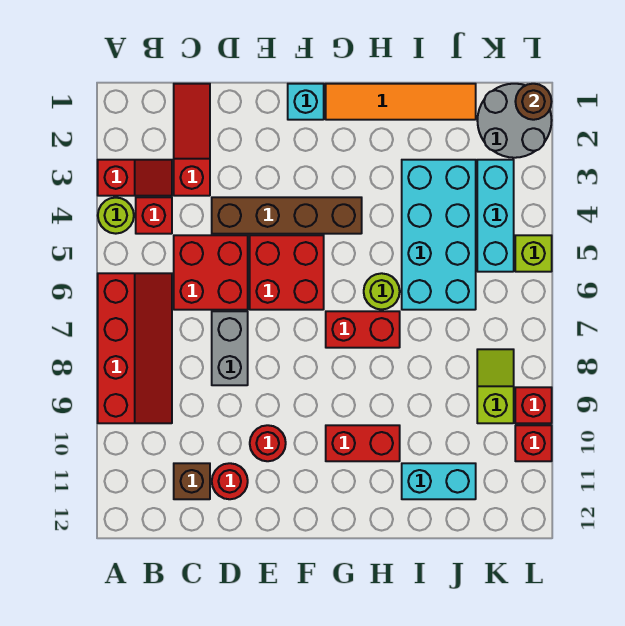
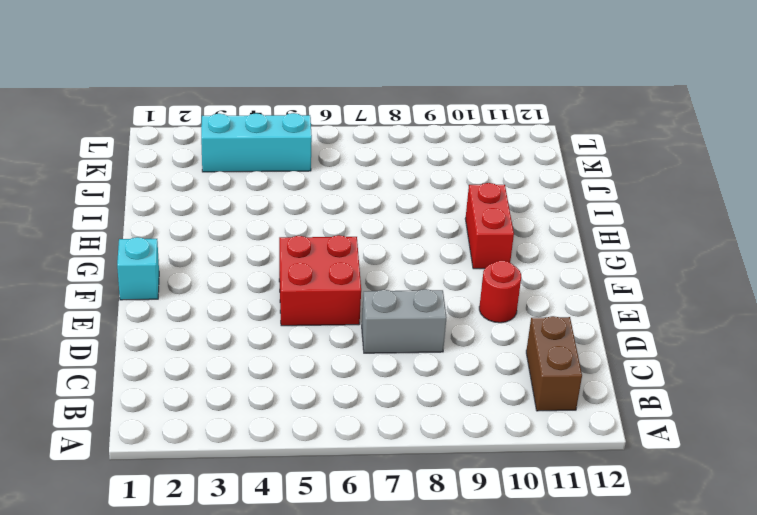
brown 1x2 brick [526,316,582,411] -> brown 1x1 brick [174,463,210,499]
none -> red 1x2 slope [98,160,172,196]
none -> lime 1x1 round brick [98,198,134,234]
none -> red 2x4 slope [98,273,172,423]

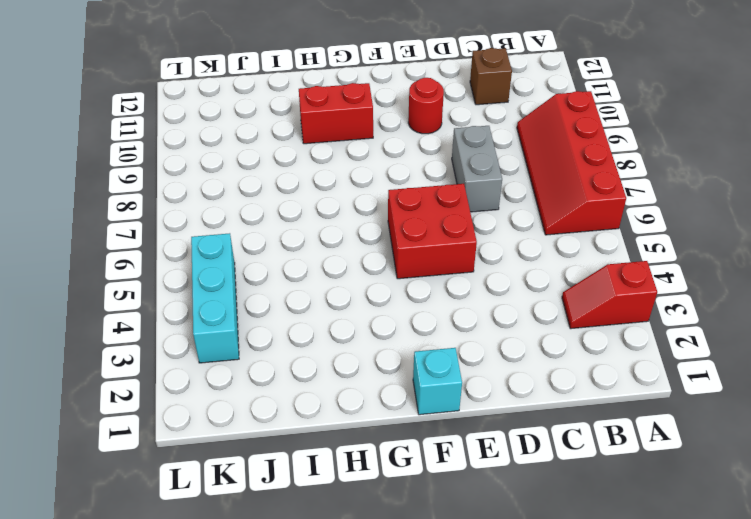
none -> lime 1x1 round brick [98,198,134,234]
none -> red 1x1 brick [136,197,172,234]
none -> red 1x3 slope [174,84,210,196]

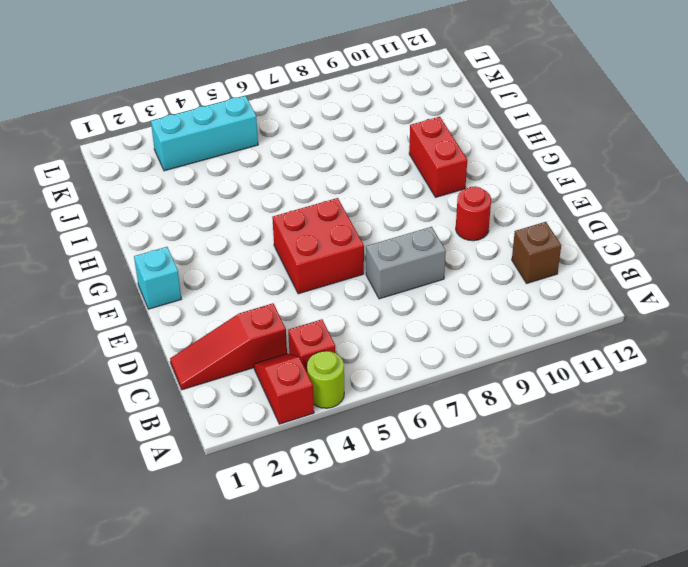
none -> red 2x4 slope [98,273,172,423]
none -> red 2x2 brick [174,235,248,310]
none -> brown 1x4 brick [212,197,362,234]

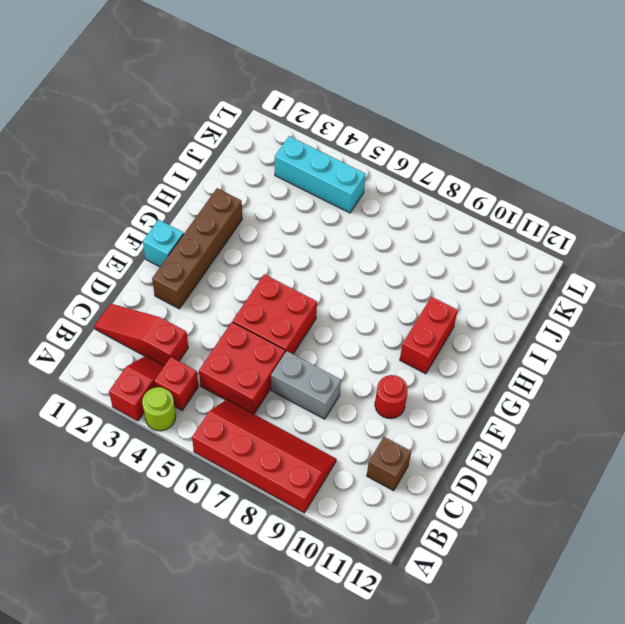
brown 1x4 brick [152,188,242,309] -> brown 1x4 brick moved to [212,197,362,234]
none -> red 1x1 round brick [212,463,248,499]
none -> orange 1x4 tile [326,84,476,120]
none -> red 1x2 brick [326,311,400,348]

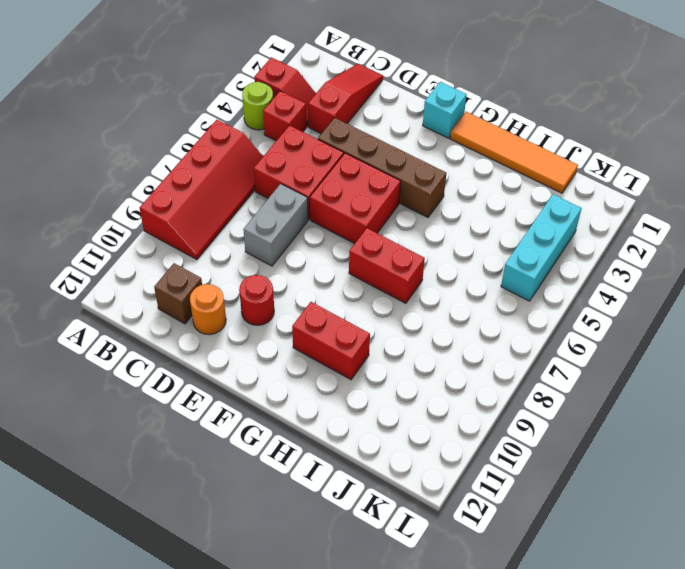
orange 1x1 round brick [190,284,226,335] -> red 1x1 round brick [212,463,248,499]
none -> lime 1x1 round brick [364,273,400,310]
none -> cyan 2x4 brick [402,160,476,310]
none -> cyan 1x2 brick [402,463,476,499]

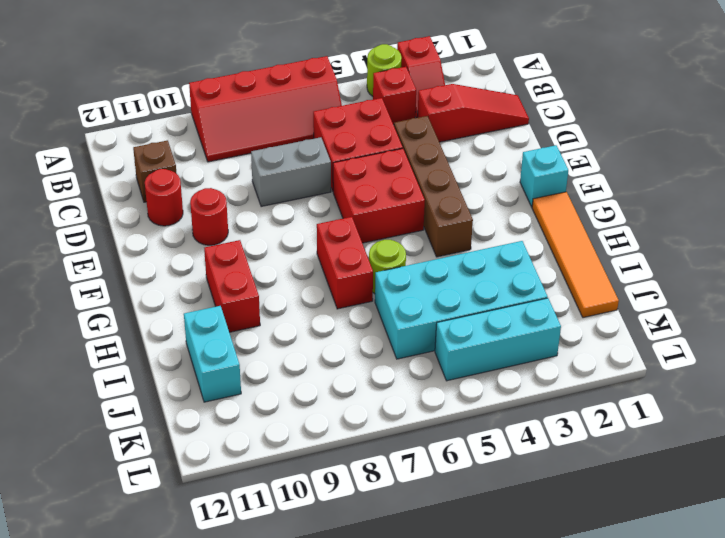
none -> grey 2x2 round brick [477,84,552,158]
none -> lime 1x2 slope [477,349,514,423]
none -> lime 1x1 brick [515,235,552,272]

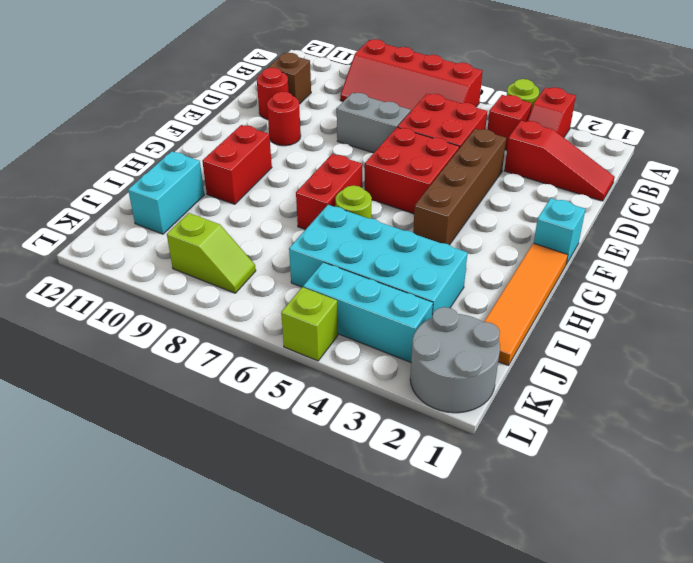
none -> red 1x1 brick [515,387,552,423]
none -> red 1x1 brick [515,425,552,461]
none -> brown 1x1 round brick [515,84,552,120]

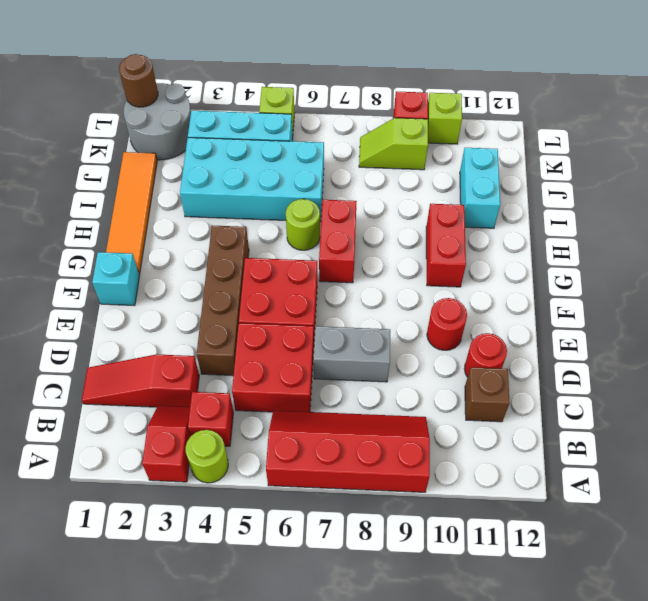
lime 1x1 brick [428,93,462,144] -> red 1x1 brick [515,425,552,461]

